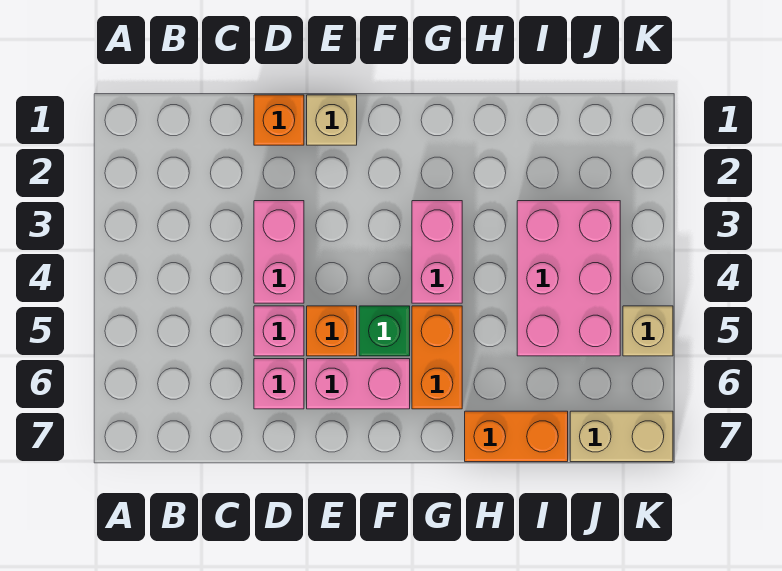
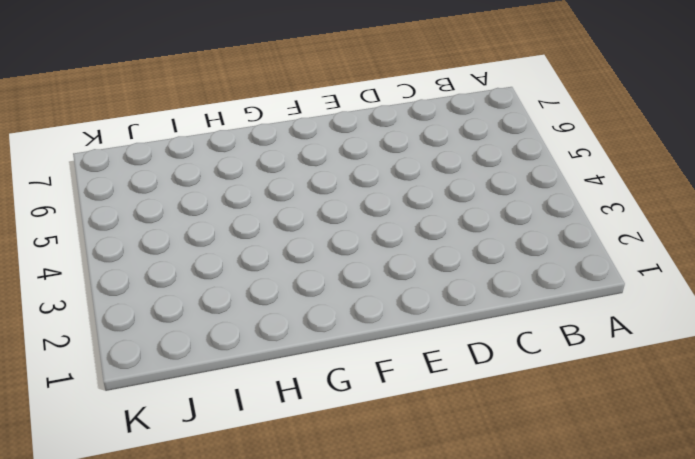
none -> orange 1x1 brick [254,95,304,145]
none -> pink 1x2 brick [254,201,304,303]
none -> pink 1x1 brick [254,306,304,356]

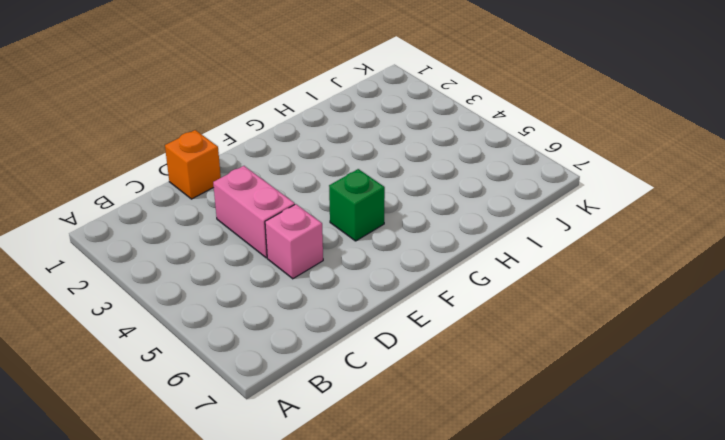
none -> pink 1x1 brick [254,359,304,409]
none -> tan 1x1 brick [307,95,357,145]
none -> orange 1x1 brick [307,306,357,356]

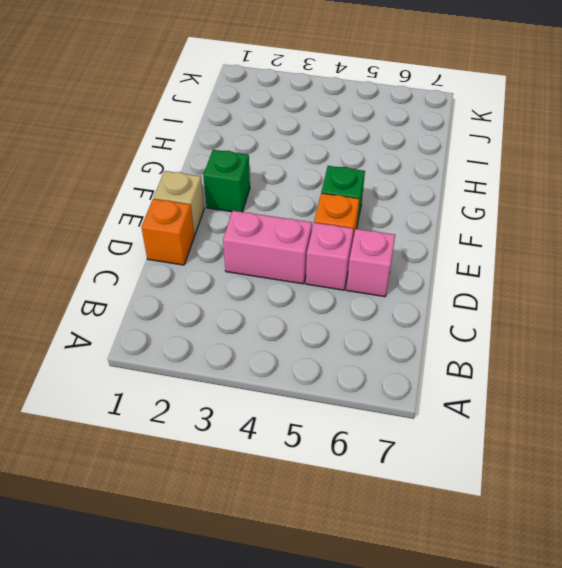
green 1x1 brick [203,150,250,212] -> none
none -> pink 1x2 brick [307,359,410,409]
none -> pink 1x2 brick [412,201,462,303]
none -> orange 1x2 brick [412,306,462,409]

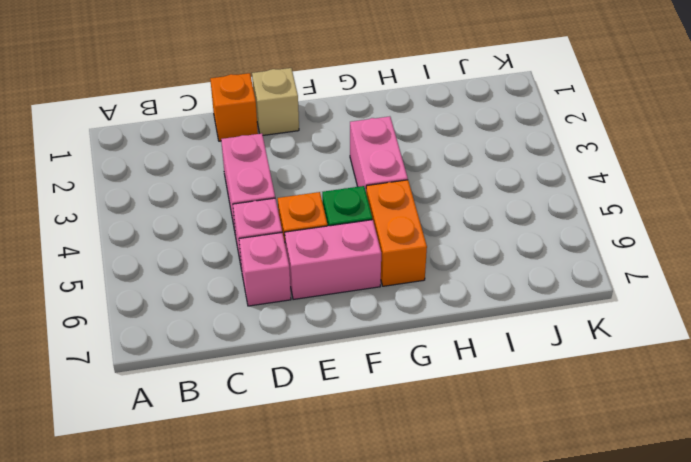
none -> orange 1x2 brick [465,411,568,462]
none -> pink 2x3 brick [517,201,620,356]
none -> tan 1x2 brick [570,411,673,462]

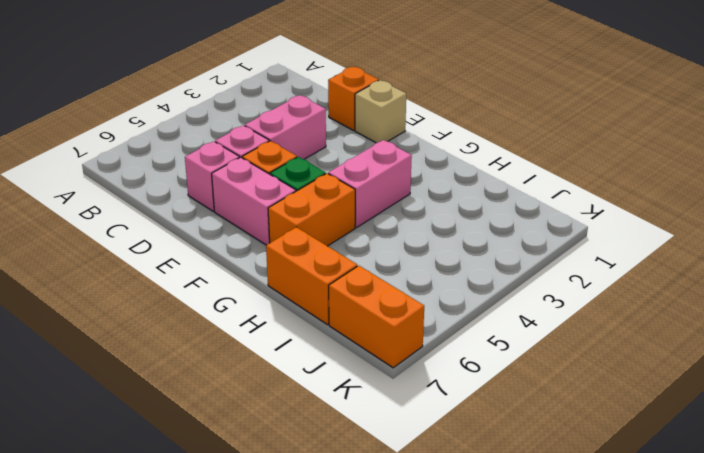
orange 1x2 brick [329,266,424,368] -> tan 1x2 brick [570,411,673,462]
none -> pink 2x3 brick [517,201,620,356]
none -> tan 1x1 brick [623,306,673,356]

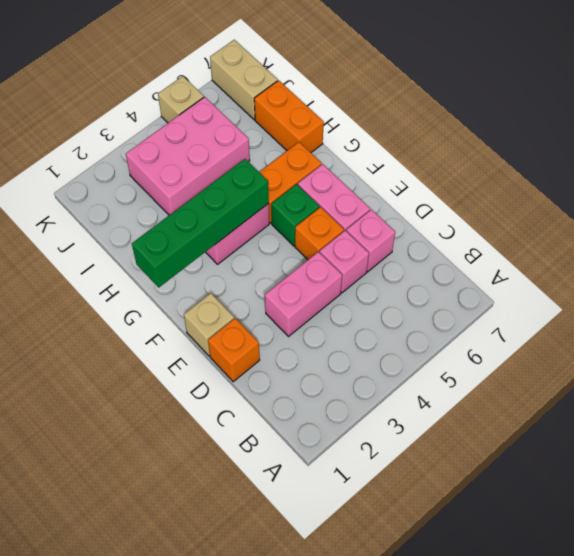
green 1x4 brick [132,159,269,287] -> none

